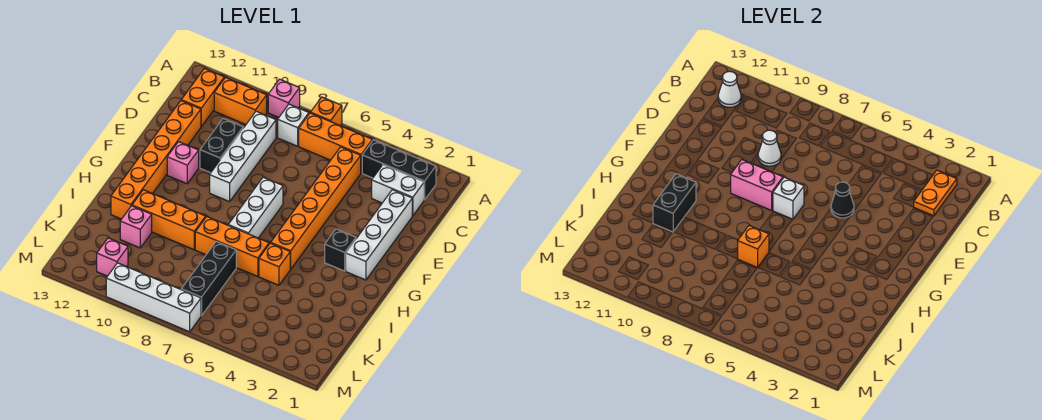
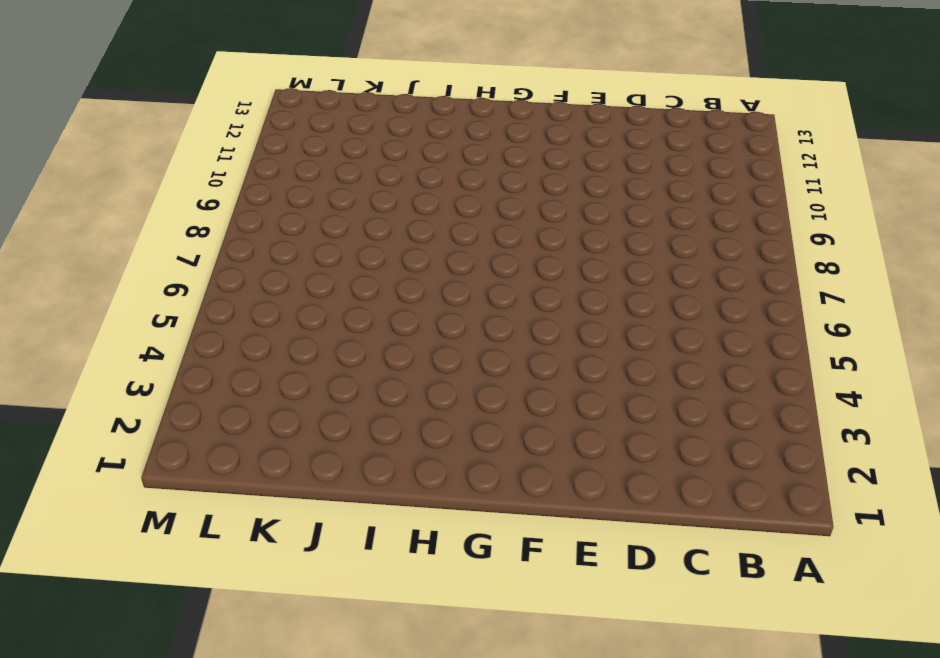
none -> orange 1x1 brick [311,97,342,126]
none -> pink 1x1 brick [268,79,300,117]
none -> black 1x3 brick [362,140,436,200]
none -> orange 1x3 brick [299,113,372,173]

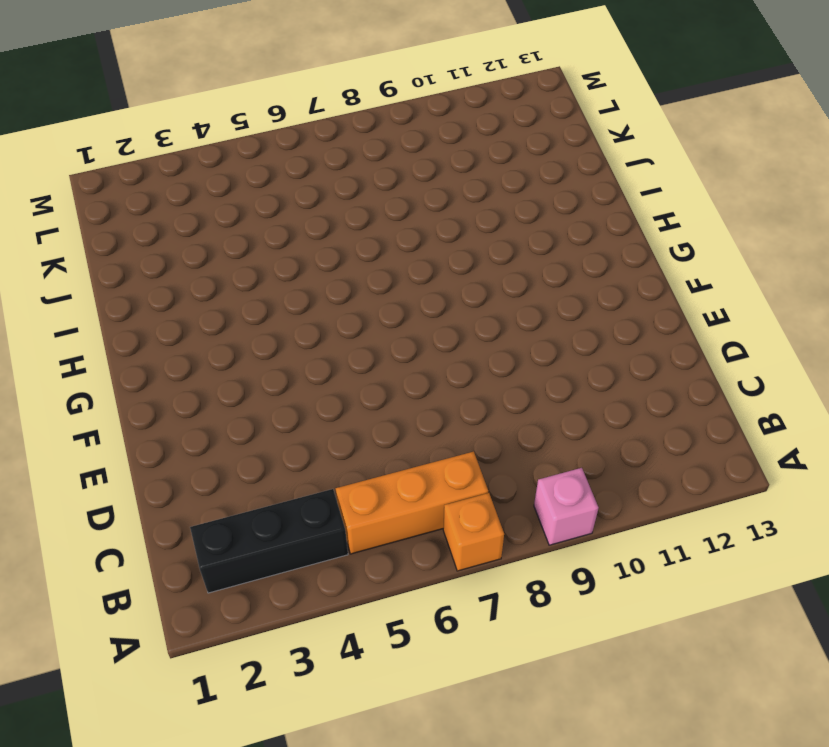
none -> white 1x1 brick [278,104,309,146]
none -> orange 1x2 brick [214,77,267,124]
none -> orange 1x2 brick [181,69,224,127]
none -> white 1x2 brick [372,165,424,216]

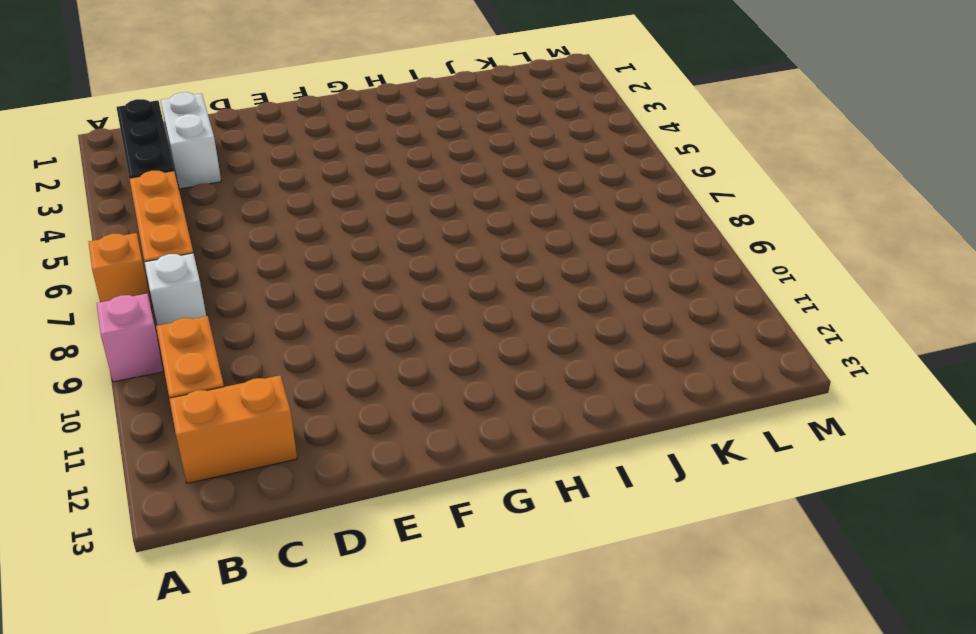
none -> orange 1x6 brick [271,147,361,269]
none -> white 1x4 brick [210,111,276,202]
none -> white 1x4 brick [346,190,412,280]
none -> black 1x2 brick [200,119,243,173]

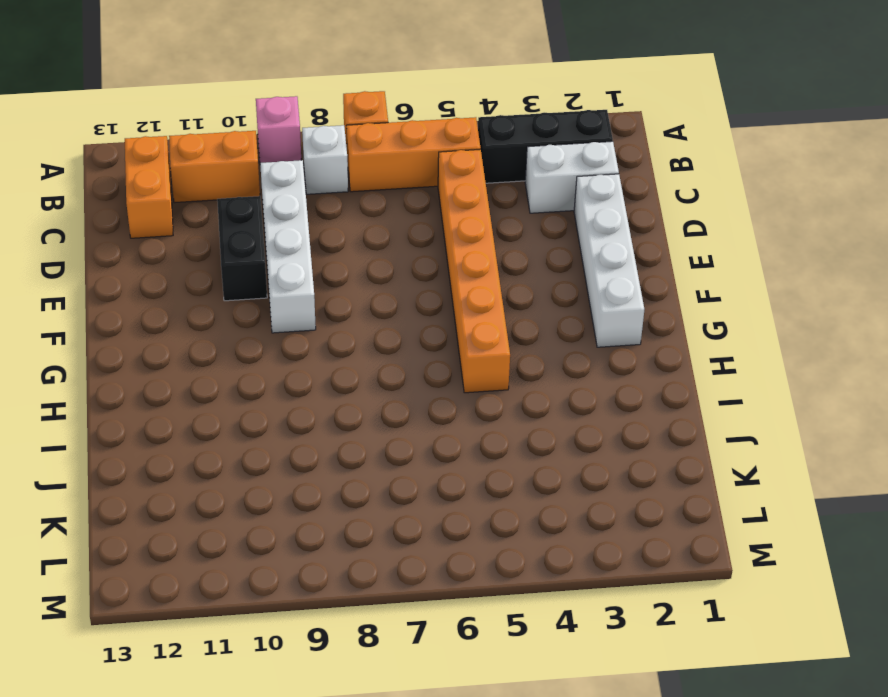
none -> orange 1x6 brick [111,101,201,219]
none -> white 1x3 brick [228,177,283,238]
none -> pink 1x1 brick [167,142,199,184]
none -> black 1x1 brick [325,229,356,271]

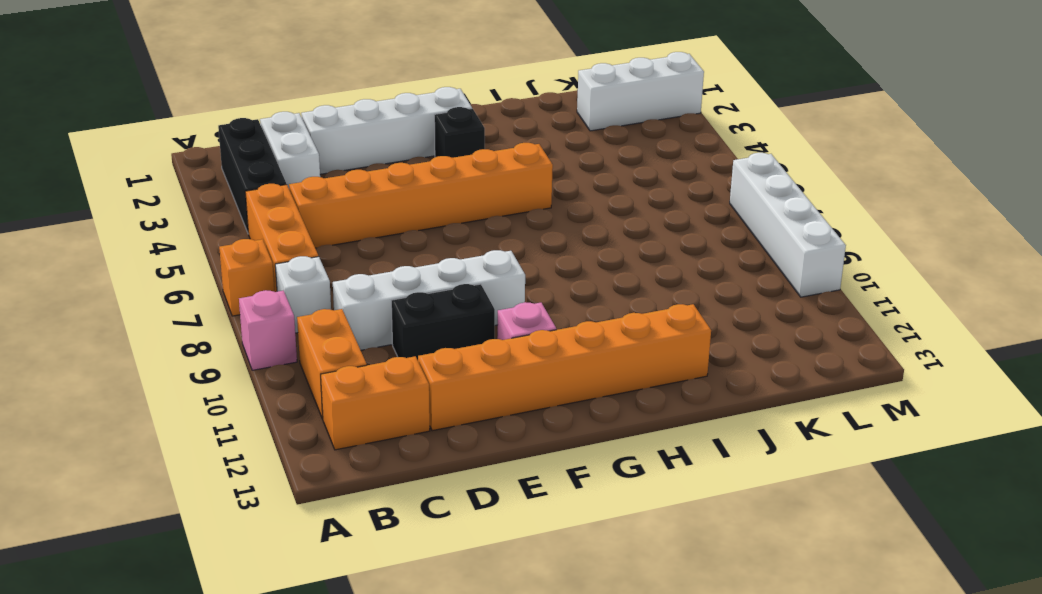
white 1x3 brick [577,52,704,131] -> white 1x3 brick moved to [228,177,283,238]
none -> orange 1x1 brick [259,243,290,285]
none -> orange 1x3 brick [195,217,269,277]
none -> orange 1x3 brick [132,190,206,250]
none -> black 1x3 brick [181,242,236,316]

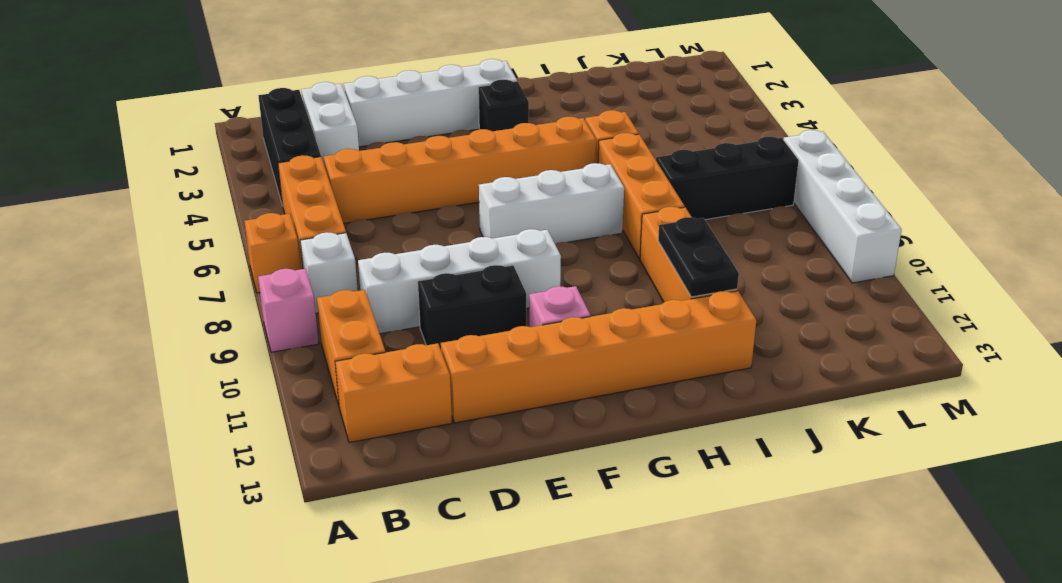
black 1x2 plate [658,217,739,297] -> black 1x2 brick [653,174,696,232]
none -> pink 1x1 brick [120,206,152,248]
none -> pink 1x1 brick [97,238,128,276]
none -> orange 1x2 plate [914,170,957,216]
none -> white 1x1 cone [718,71,741,107]

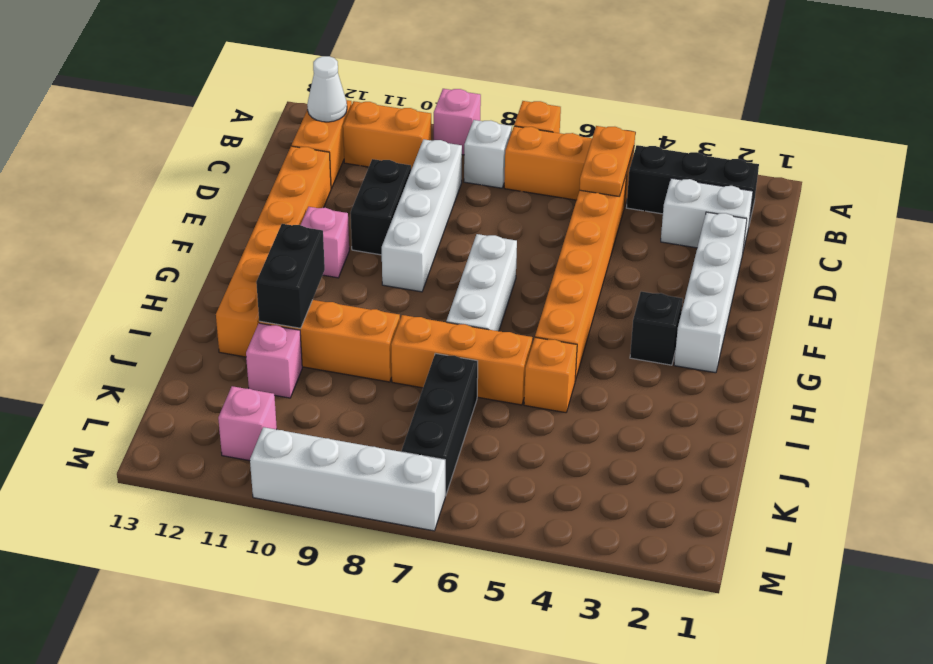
orange 1x2 plate [580,126,635,197] -> orange 1x2 plate moved to [914,170,957,216]
none -> white 1x1 cone [758,130,781,166]
none -> black 1x1 cone [831,182,854,218]
none -> white 1x1 brick [773,177,804,219]
none -> pink 1x2 brick [731,160,783,210]

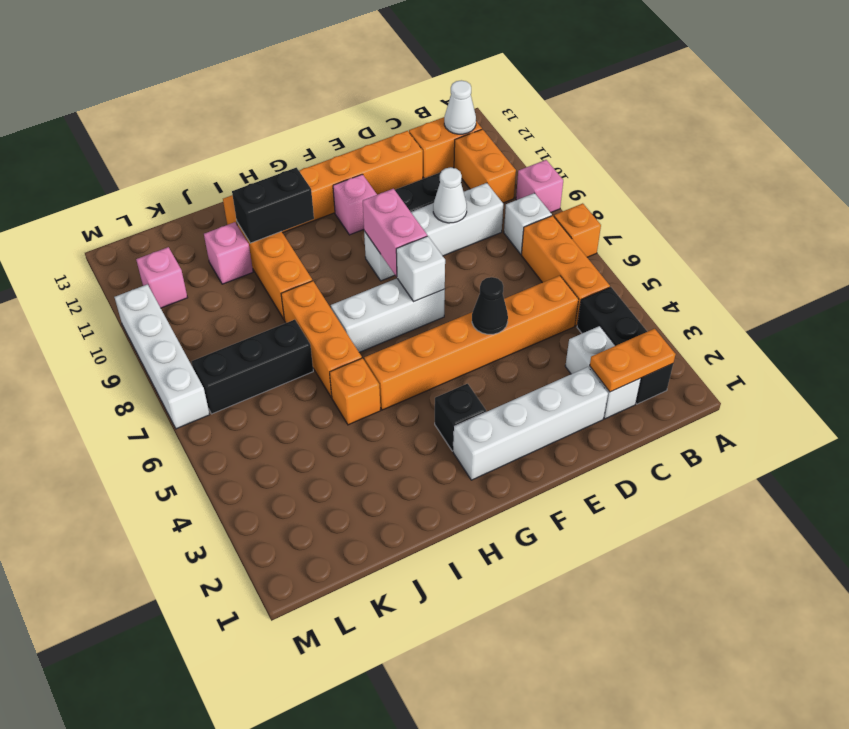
none -> orange 1x1 brick [738,226,769,268]

